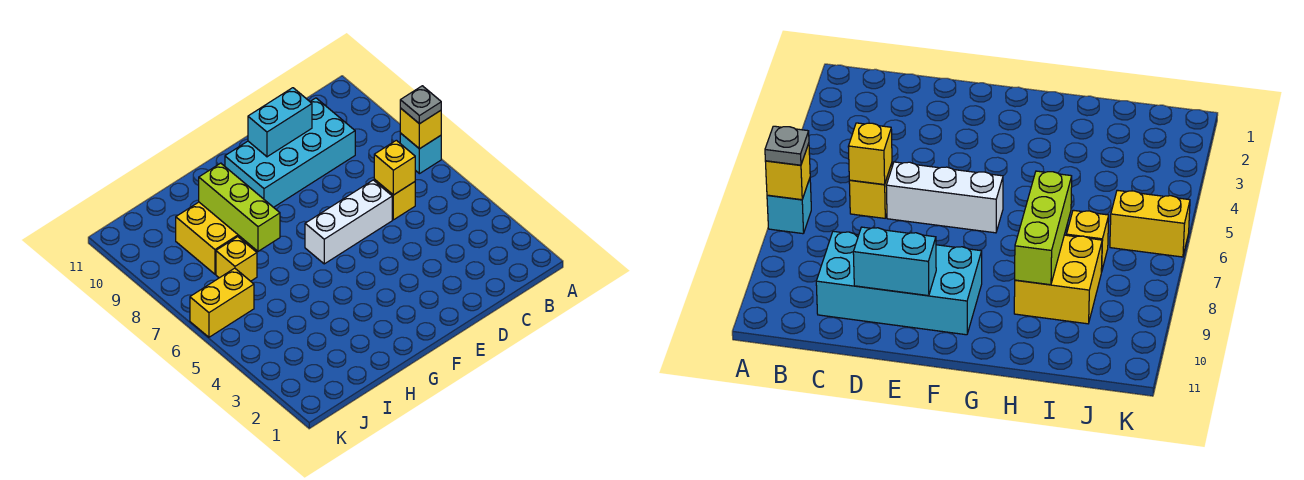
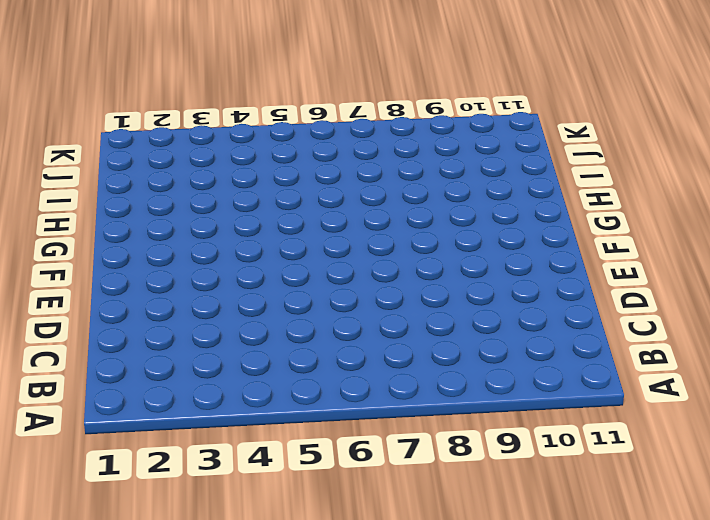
none -> cyan 1x1 brick [400,133,441,174]
none -> yellow 1x1 brick [374,179,415,220]
none -> cyan 2x4 brick [225,98,355,207]

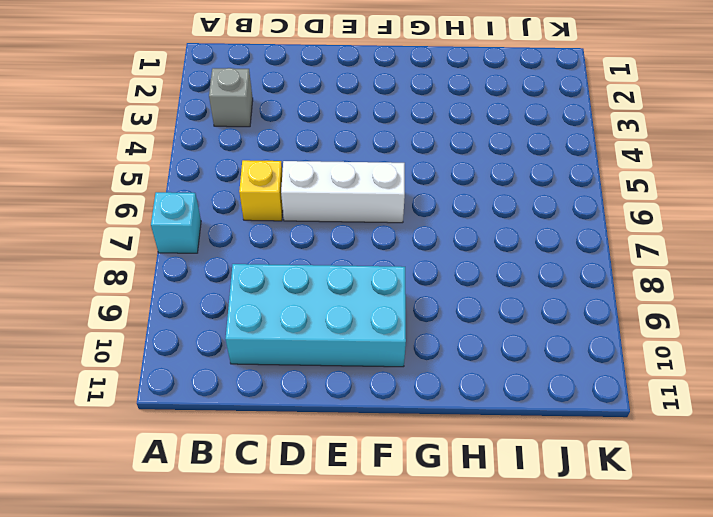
grey 1x1 brick [209,68,253,127] -> none
none -> yellow 2x2 brick [176,202,254,274]
none -> yellow 1x1 brick [216,237,257,281]
none -> yellow 1x2 brick [190,268,254,337]

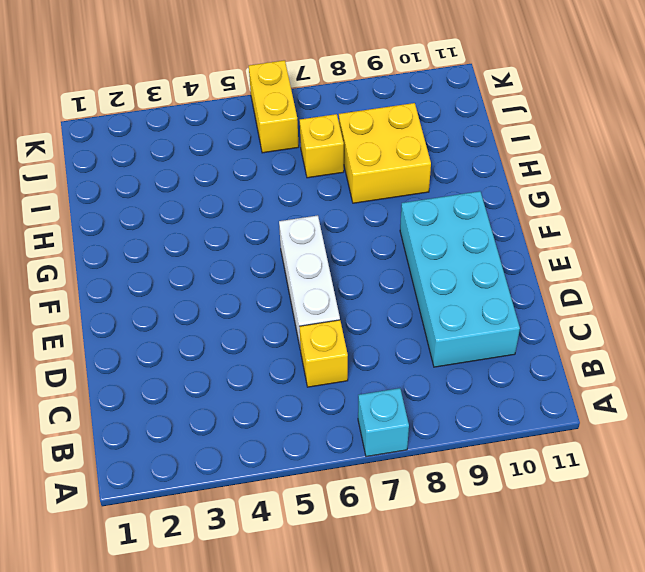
none -> yellow 1x1 brick [400,108,441,149]
none -> yellow 1x1 brick [374,140,415,195]
none -> cyan 1x2 brick [248,88,312,157]

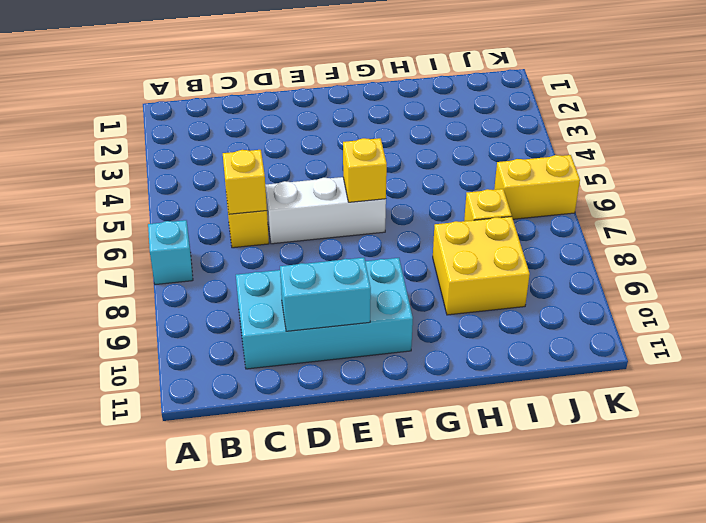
yellow 1x1 brick [343,138,387,202] -> yellow 1x1 brick moved to [400,108,441,149]
none -> lime 1x3 brick [199,163,280,251]
none -> grey 1x1 plate [400,86,441,124]

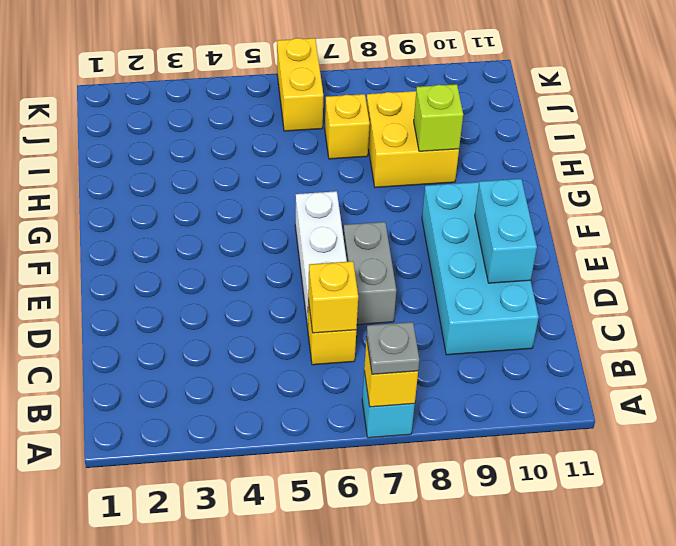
grey 1x2 brick [343,222,396,325] -> none
lime 1x1 brick [414,84,463,151] -> lime 1x3 brick [199,163,280,251]

